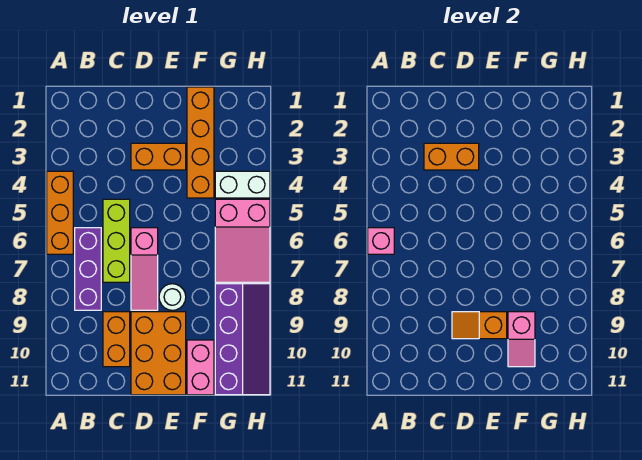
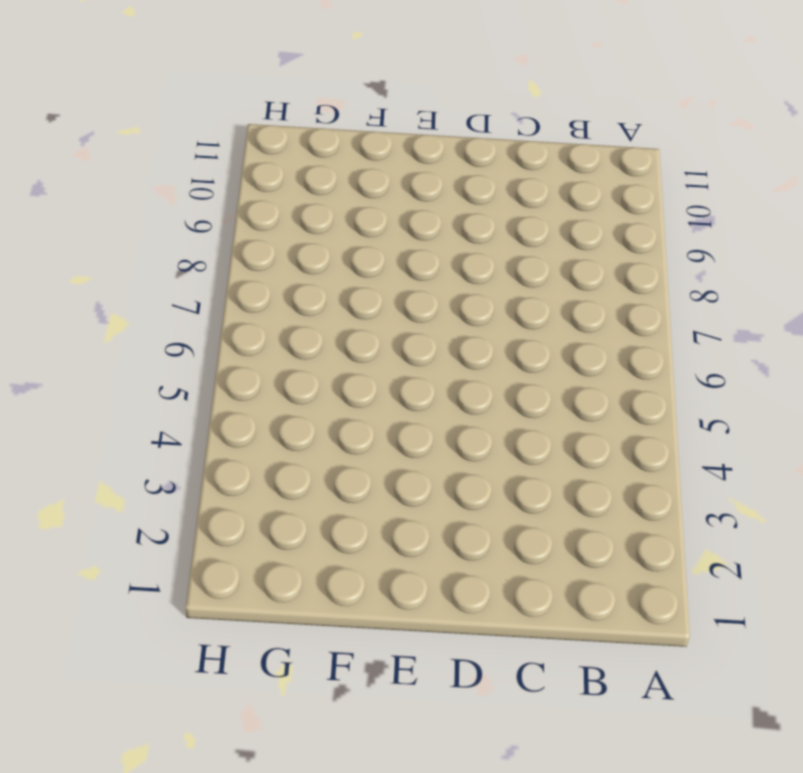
none -> orange 1x3 brick [47,171,73,254]
none -> purple 1x3 brick [75,228,101,310]
none -> lime 1x3 brick [103,199,130,282]

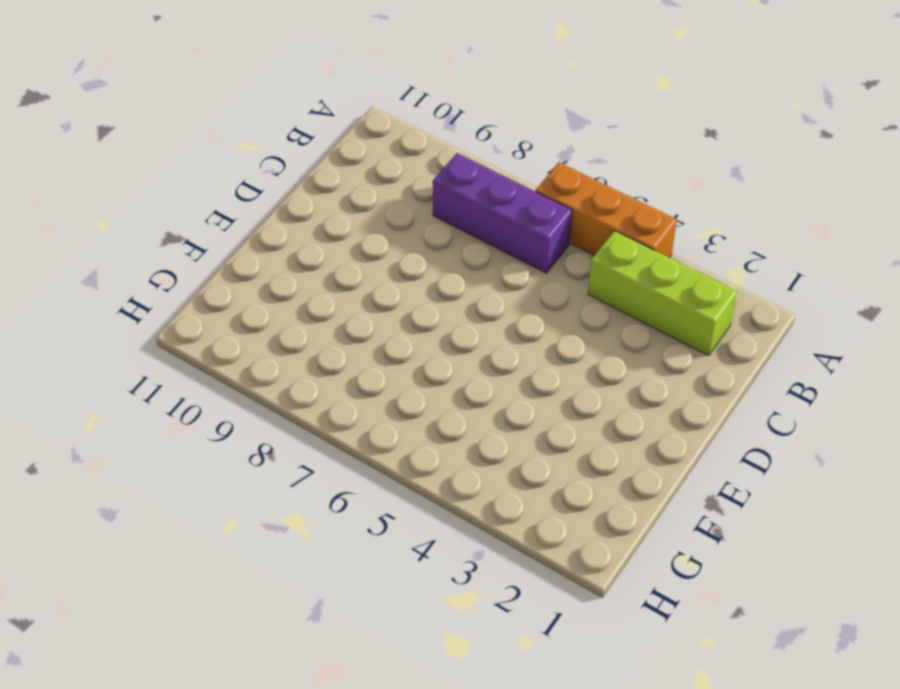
lime 1x3 brick [588,231,737,356] -> lime 1x3 brick moved to [103,199,130,282]
none -> orange 1x2 brick [103,312,130,367]
none -> orange 1x2 brick [131,143,186,170]
none -> pink 1x3 slope [131,228,158,310]

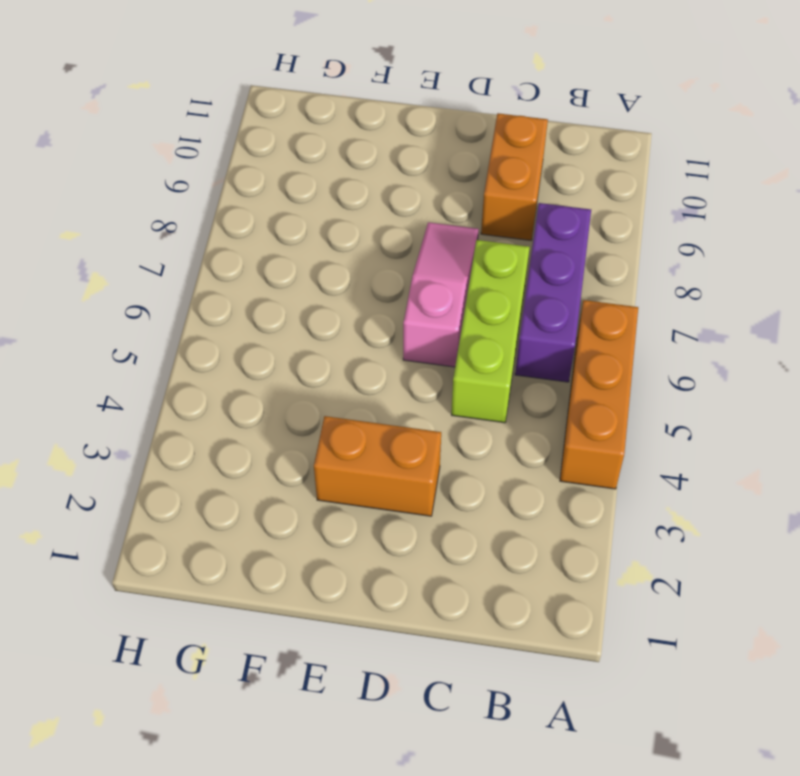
none -> orange 2x3 brick [131,312,186,395]
none -> white 1x1 round brick [159,284,186,310]
none -> orange 1x4 brick [187,87,214,198]

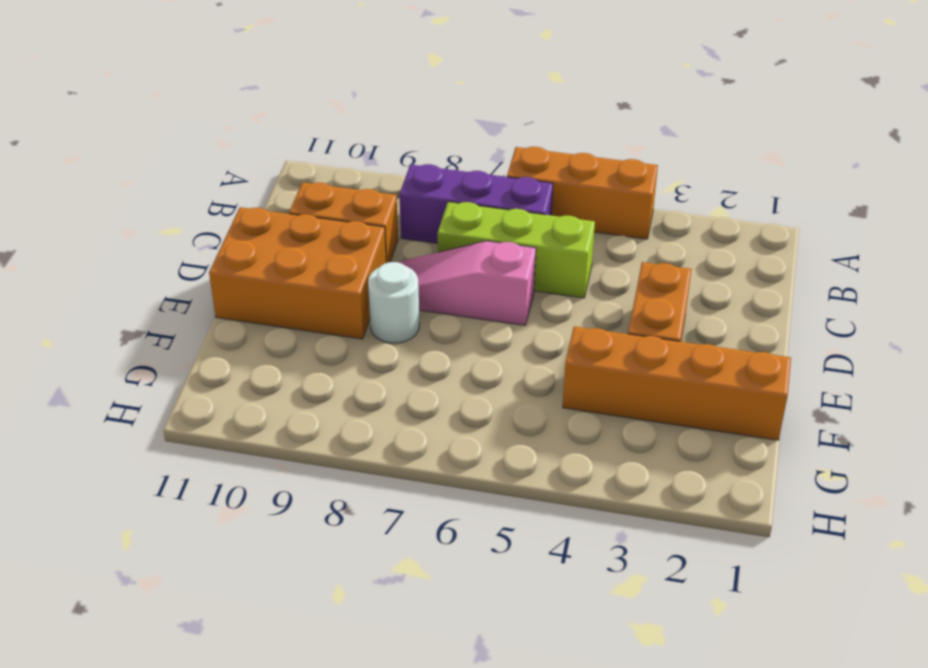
none -> pink 1x2 brick [187,340,214,395]
none -> white 1x2 brick [215,171,270,198]
none -> pink 2x3 slope [215,199,270,282]

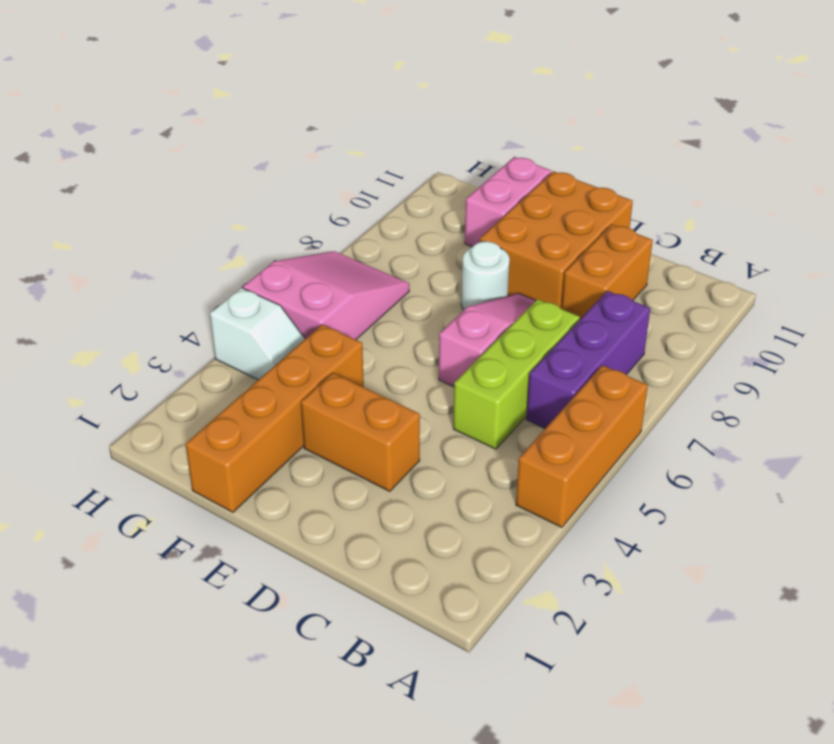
white 1x2 slope [210,288,305,380] -> white 1x2 brick [215,171,270,198]
none -> purple 2x4 slope [215,284,270,395]
none -> pink 1x1 brick [368,228,394,254]
none -> orange 1x2 brick [424,143,479,170]

